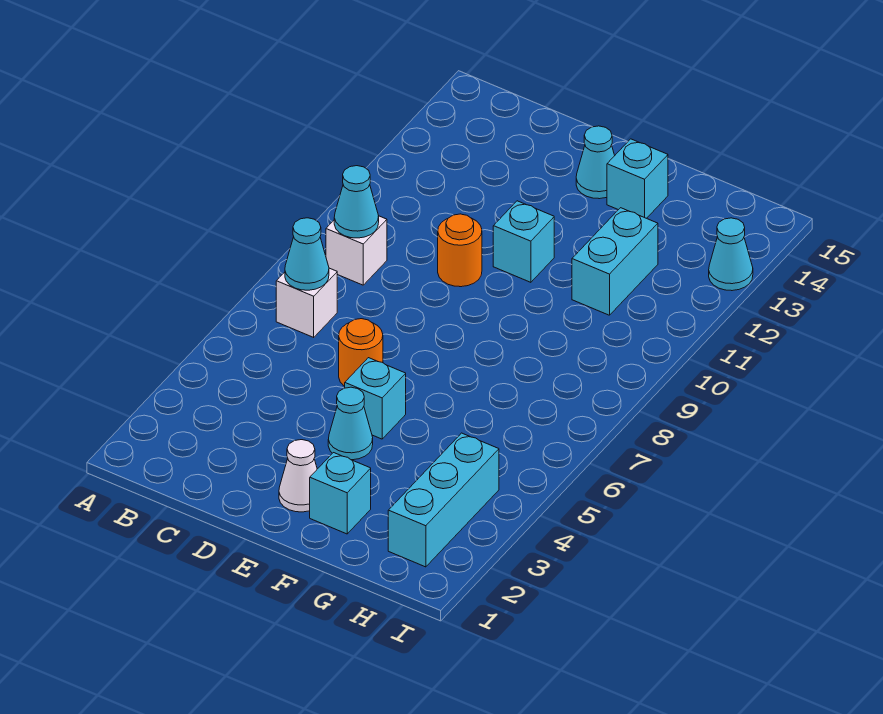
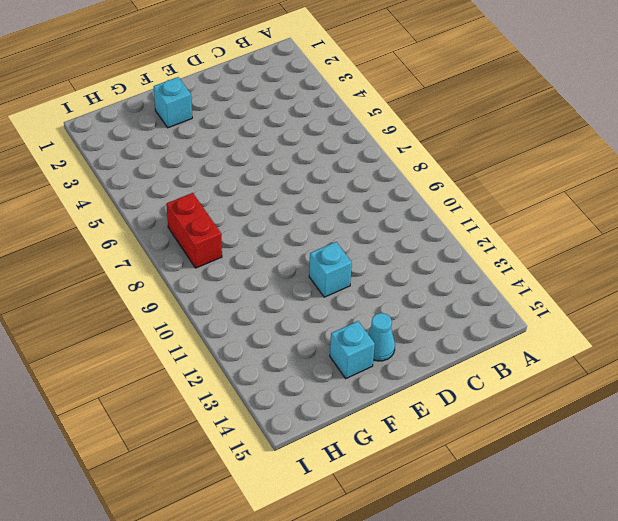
red 1x2 brick [166,193,222,268] -> none
none -> white 1x1 brick [276,268,337,337]
none -> white 1x1 brick [326,216,387,285]
none -> orange 1x1 round brick [339,319,383,386]

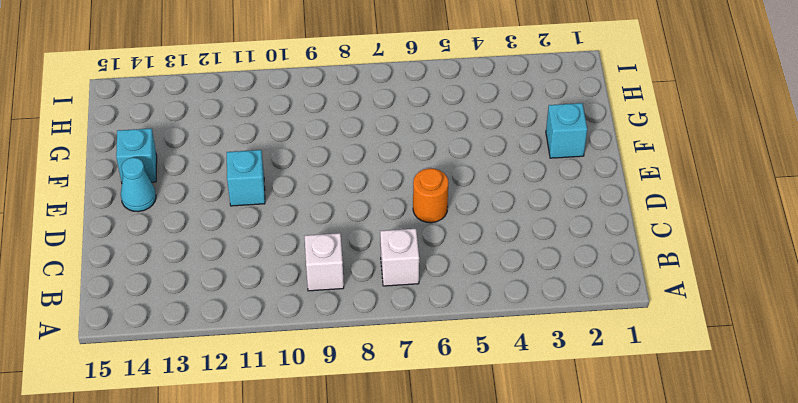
none -> orange 1x1 round brick [438,214,482,287]
none -> white 1x1 cone [279,440,317,512]
none -> cyan 1x1 cone [328,387,373,460]

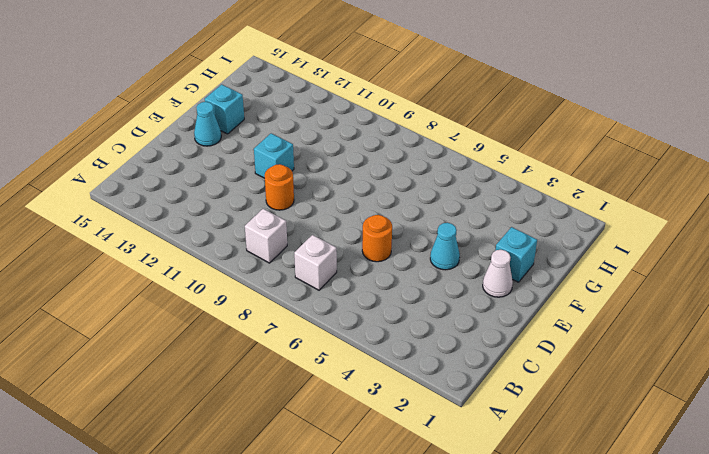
none -> cyan 1x1 brick [345,358,406,439]
none -> cyan 1x2 brick [572,208,658,315]
none -> cyan 1x3 brick [388,433,499,567]

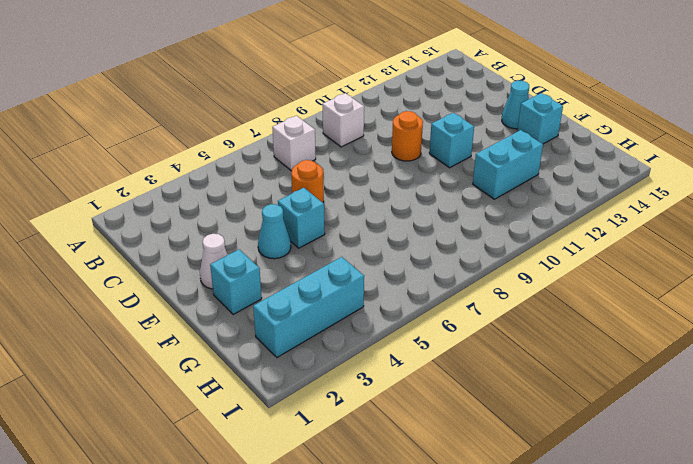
none -> cyan 1x1 cone [709,218,753,291]
none -> cyan 1x1 cone [285,218,329,290]
none -> cyan 1x1 cone [334,166,379,238]

